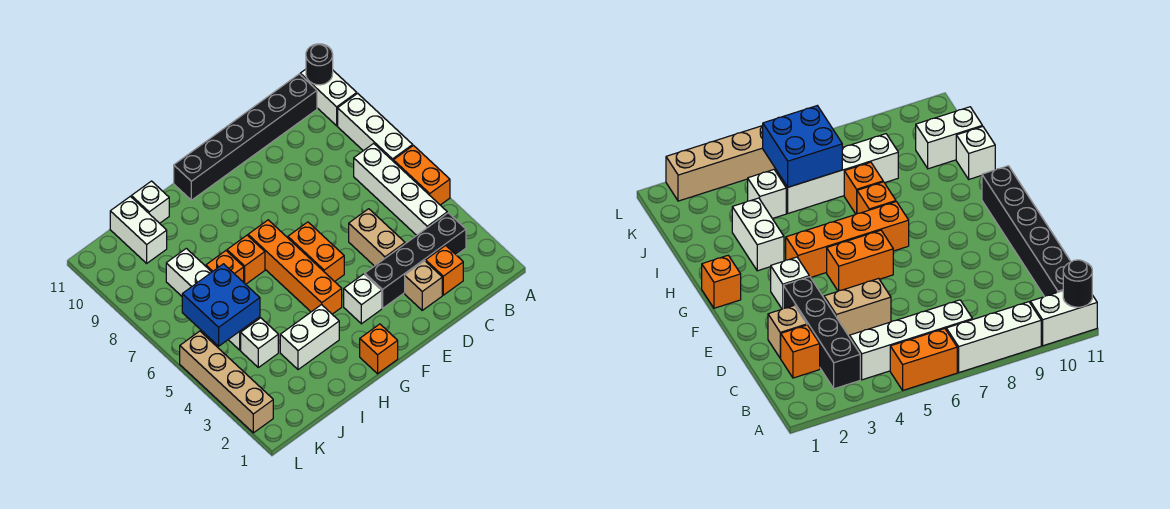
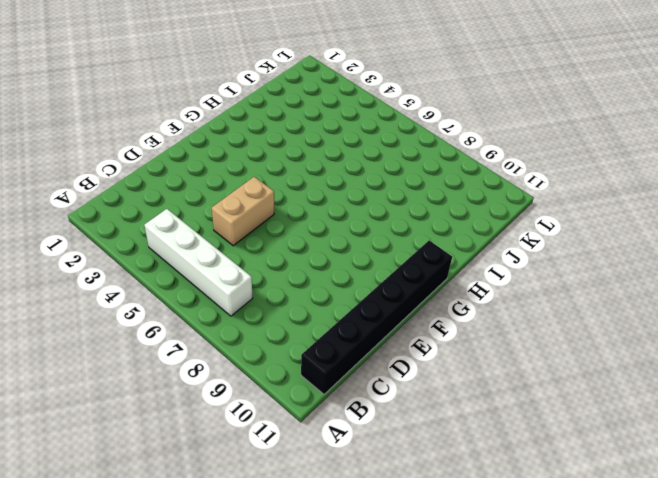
tan 1x2 brick [212,177,274,246] -> tan 1x2 brick turned to [349,209,405,266]
none -> orange 1x2 brick [393,146,450,205]
none -> white 1x3 brick [338,93,413,161]
none -> white 1x2 brick [300,69,357,126]

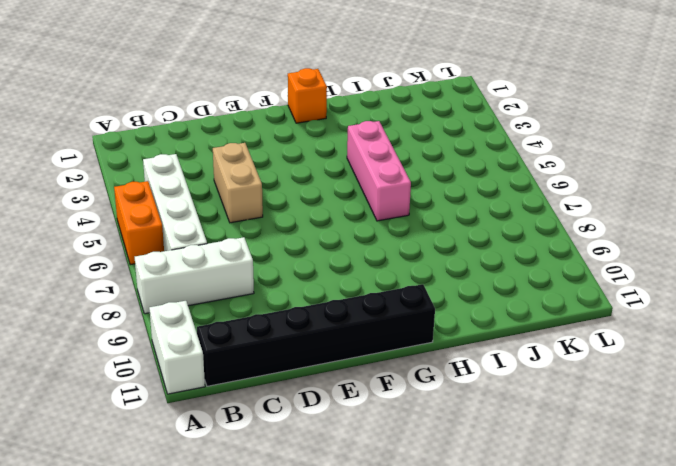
white 1x3 brick [135,237,254,314] -> white 1x3 brick turned to [338,93,413,161]
pink 1x3 brick [347,121,411,221] -> none
none -> black 1x4 brick [365,213,466,308]
none -> orange 1x1 brick [426,245,463,295]
none -> tan 1x1 brick [405,261,442,310]

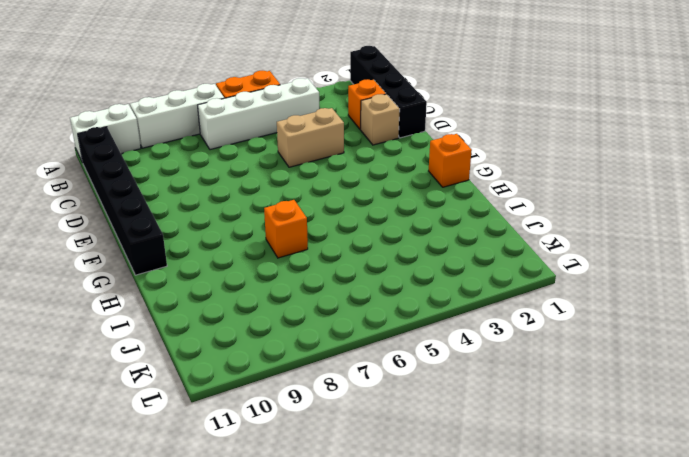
black 1x4 brick [350,46,427,138] -> black 1x4 brick moved to [365,213,466,308]
none -> white 1x1 brick [344,274,382,324]
none -> orange 1x2 brick [288,222,344,282]
none -> orange 1x4 brick [248,220,342,314]

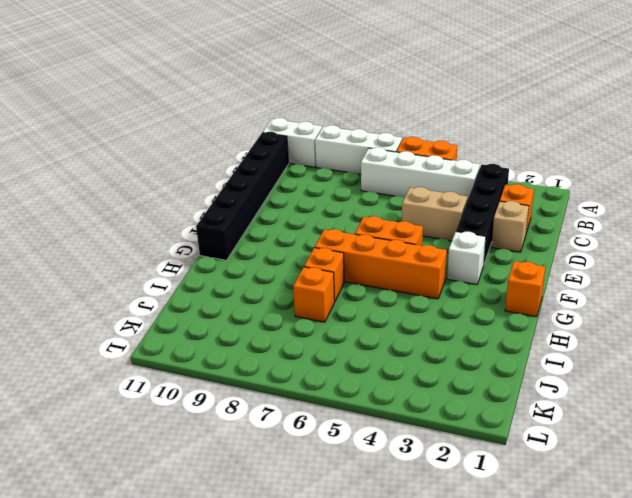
none -> white 1x2 brick [280,305,339,370]
none -> white 1x1 brick [131,181,169,223]
none -> white 1x1 brick [241,318,278,367]

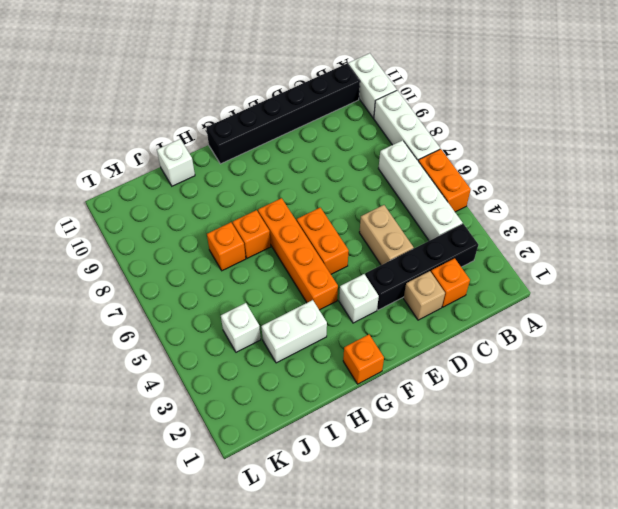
none -> white 1x4 brick [166,249,260,350]
none -> white 1x2 brick [110,196,167,263]
none -> tan 1x4 brick [180,331,273,433]

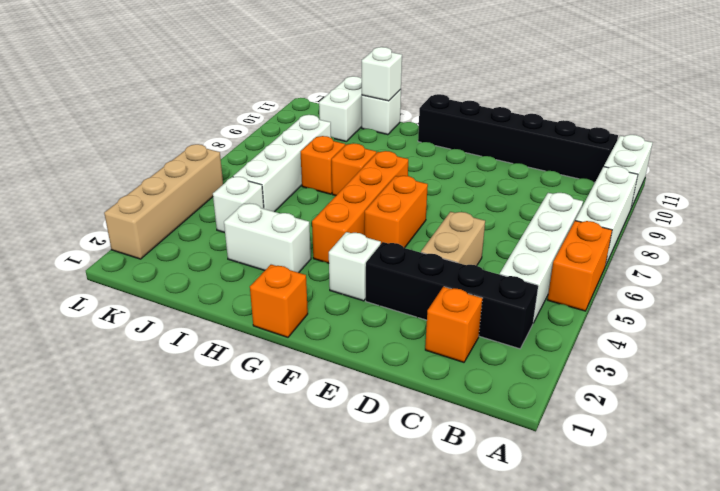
white 1x1 brick [362,47,402,101] -> none
none -> tan 1x1 brick [405,261,442,310]
none -> black 1x1 round brick [306,44,333,85]
none -> blue 2x2 brick [182,264,260,346]

